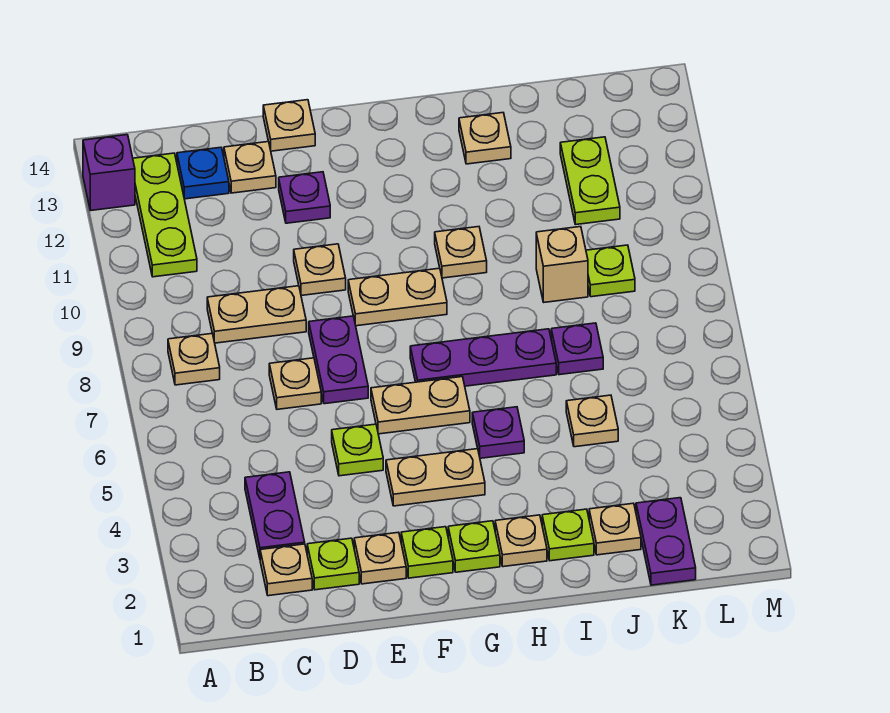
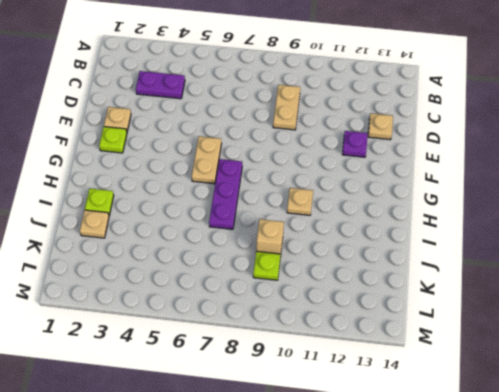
none -> purple 1x1 brick [83,135,135,211]
none -> tan 1x1 plate [168,333,220,385]
none -> lime 1x3 plate [133,153,197,277]
none -> tan 1x1 plate [260,544,312,596]

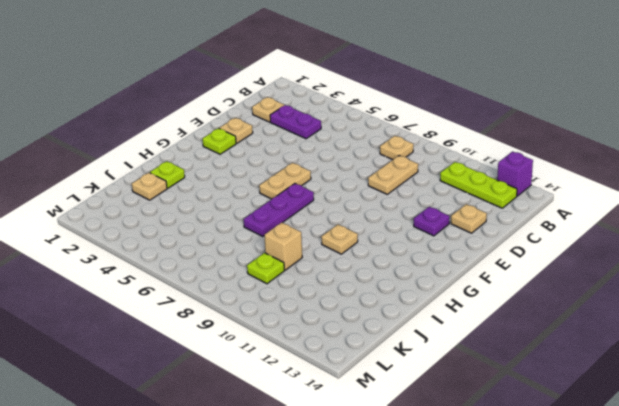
none -> blue 1x1 plate [177,147,229,199]
none -> lime 1x1 plate [307,538,359,590]
none -> tan 1x1 plate [269,358,321,409]
none -> lime 1x1 plate [332,424,383,476]

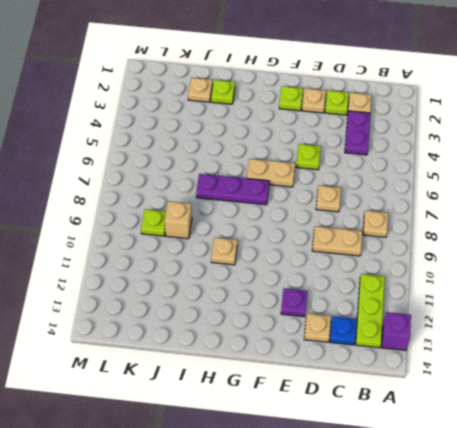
none -> purple 1x2 plate [309,316,368,404]
none -> tan 1x1 plate [294,244,346,296]
none -> tan 1x1 plate [263,100,315,151]
none -> tan 1x2 plate [386,449,485,506]

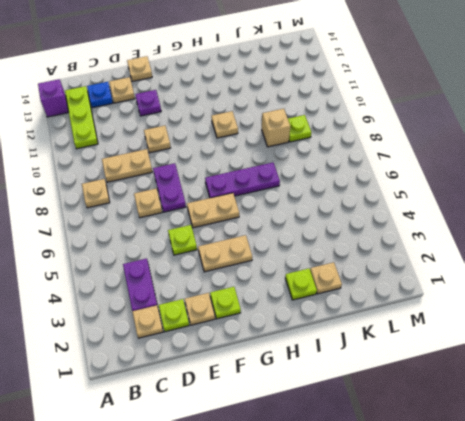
none -> tan 1x2 plate [348,268,447,326]
none -> lime 1x1 plate [448,521,500,572]
none -> tan 1x1 plate [495,515,547,567]
none -> purple 1x1 plate [472,407,524,458]

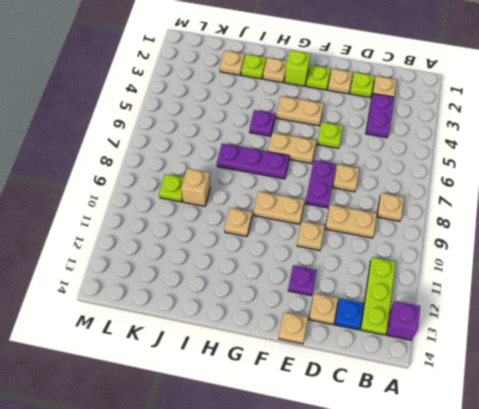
lime 1x1 brick [284,50,310,86] -> lime 1x1 plate [448,521,500,572]
none -> tan 1x1 plate [459,113,511,164]
none -> tan 1x1 plate [566,395,618,447]
none -> purple 1x1 plate [551,323,603,375]
none -> purple 1x2 plate [636,498,696,585]

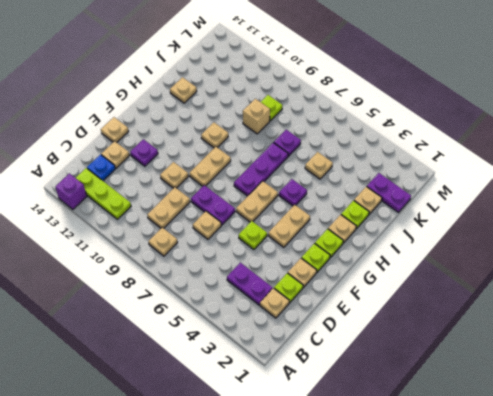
none -> lime 1x2 plate [560,137,620,225]

